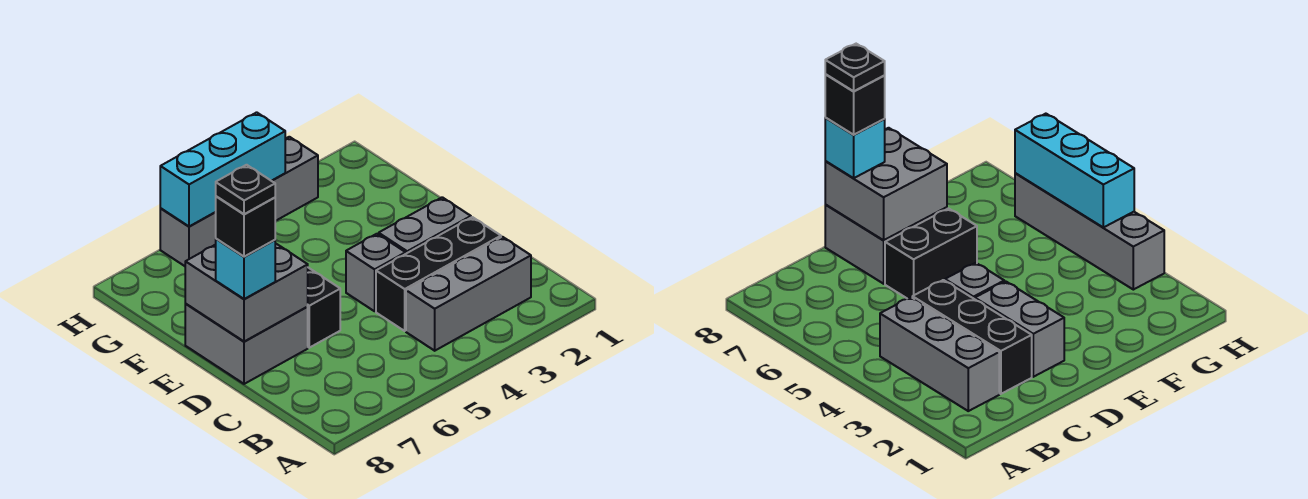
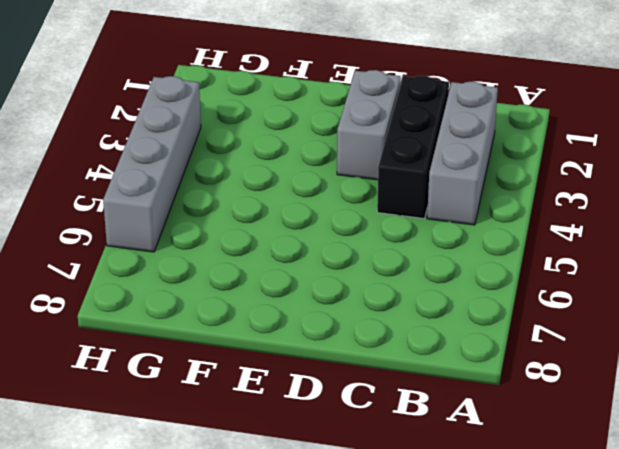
none -> grey 1x1 brick [346,234,406,311]
none -> black 1x2 brick [307,268,340,348]
none -> grey 2x2 brick [185,304,308,384]

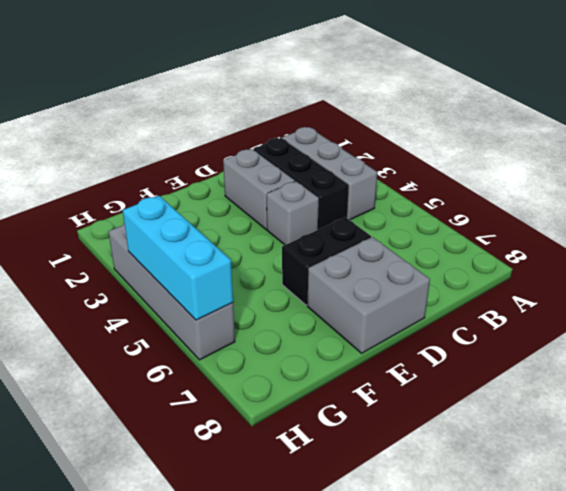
none -> grey 2x2 brick [185,243,308,342]
none -> cyan 1x1 brick [216,239,275,299]
none -> black 1x1 brick [216,196,275,257]

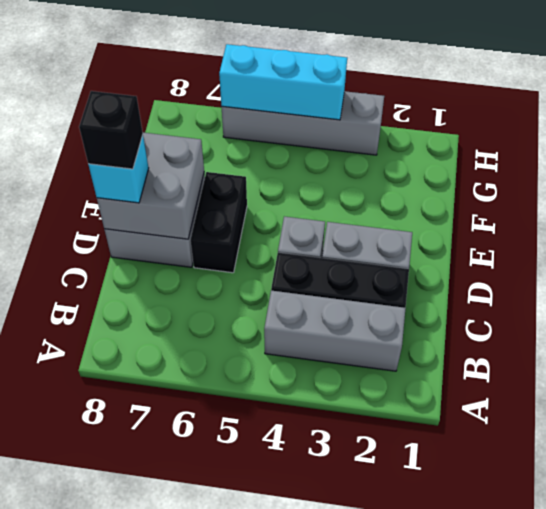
none -> black 1x1 plate [216,165,275,214]

